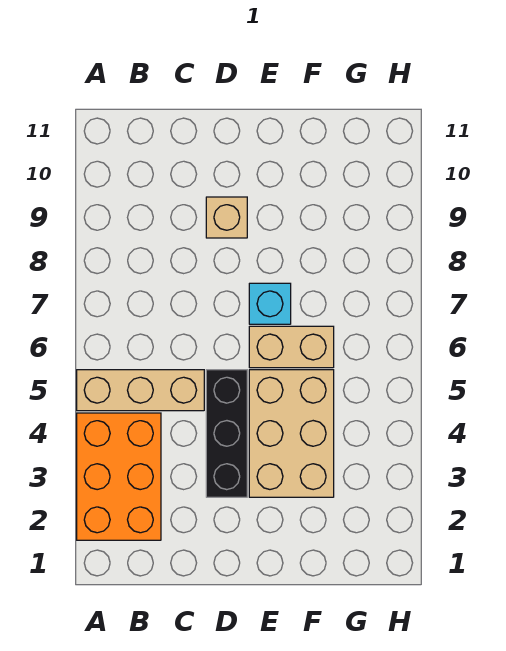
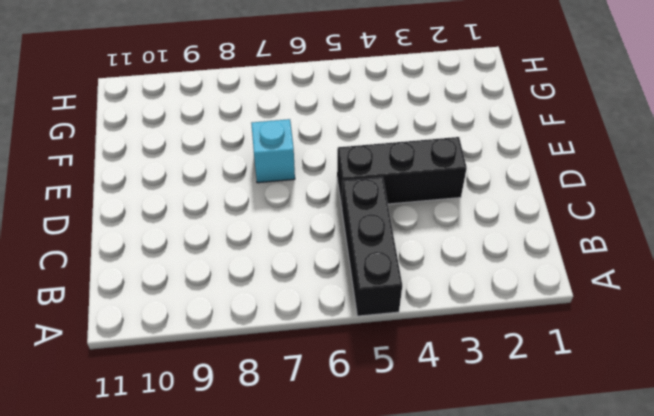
black 1x3 brick [342,177,402,316] -> tan 1x3 brick [77,370,204,411]
none -> orange 2x3 brick [77,413,161,540]
none -> tan 1x1 brick [206,197,247,238]

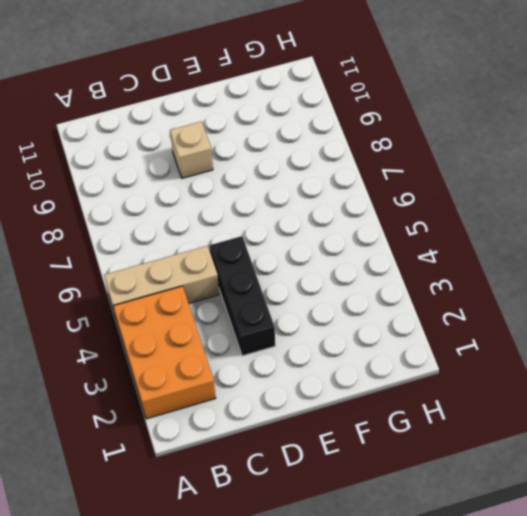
none -> tan 2x3 brick [249,370,334,497]
none -> tan 1x2 brick [249,326,334,368]

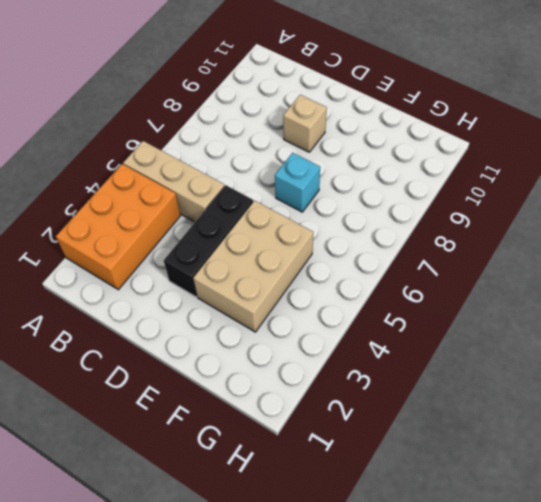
none -> tan 1x2 brick [249,326,334,368]

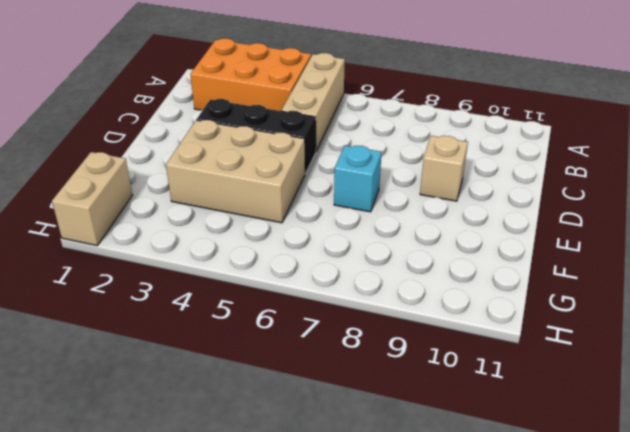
tan 1x2 brick [52,152,132,246] -> tan 1x2 brick moved to [249,326,334,368]

